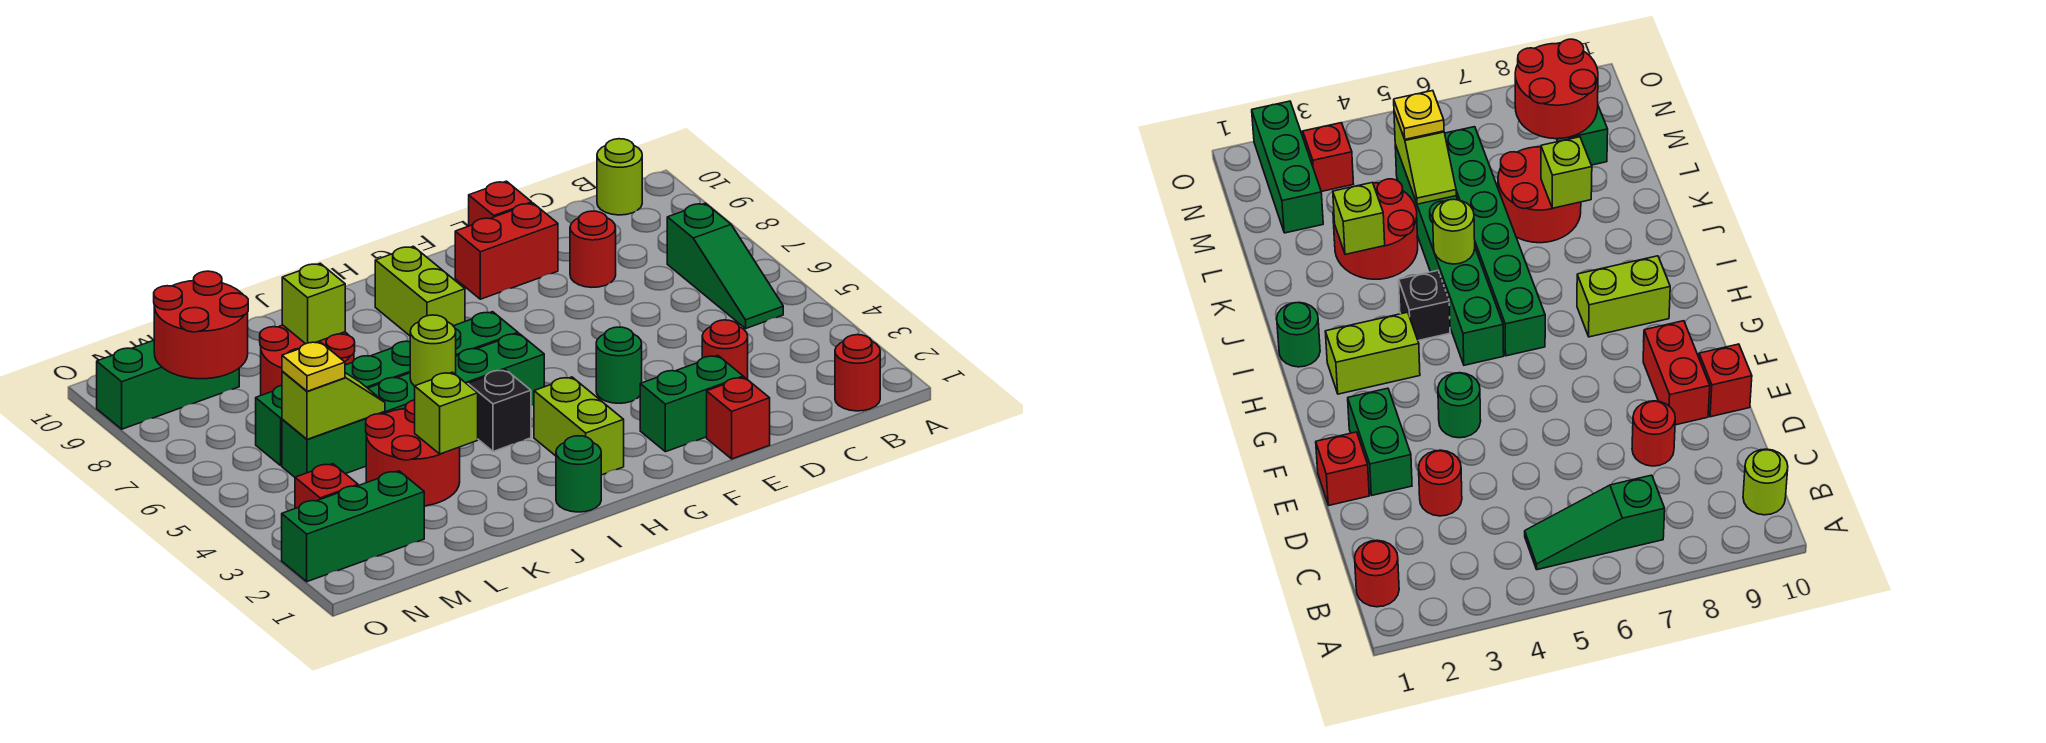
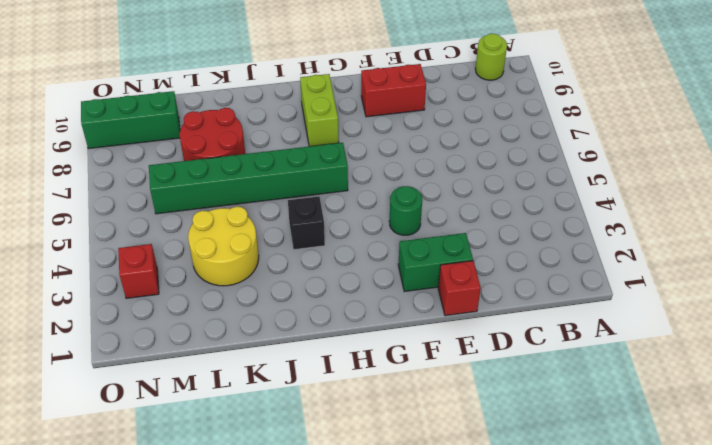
yellow 2x2 round brick [188,207,259,286] -> red 2x2 round brick [366,400,460,506]
none -> red 1x1 round brick [835,335,880,411]
none -> green 1x3 slope [667,203,783,328]
none -> red 1x1 round brick [702,320,748,380]

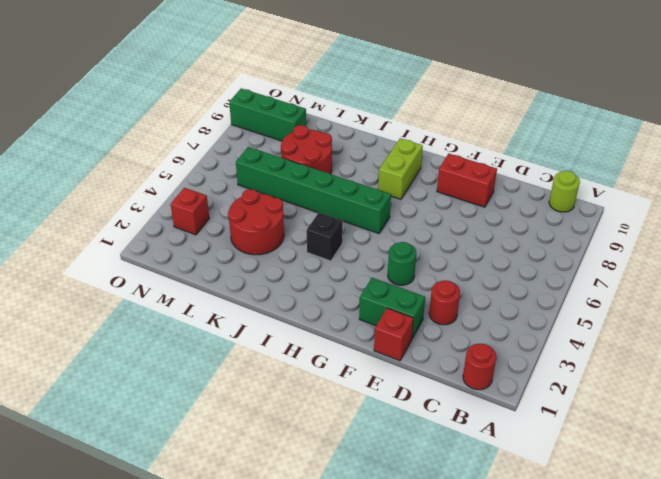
none -> green 1x3 slope [667,203,783,328]
none -> red 1x1 round brick [570,211,616,287]
none -> red 1x1 brick [469,181,532,226]

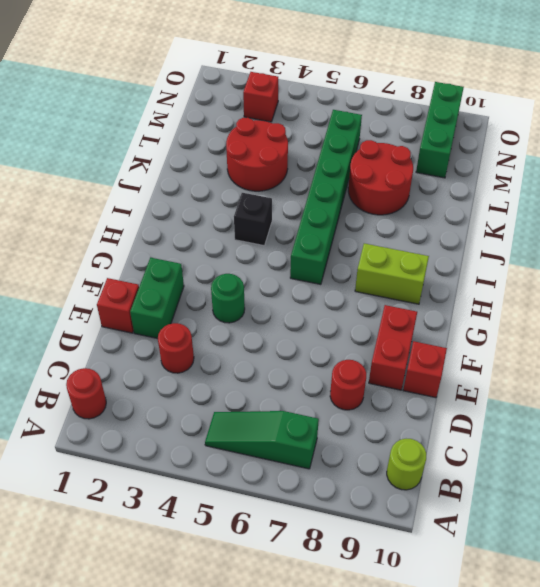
none -> lime 1x2 brick [534,377,624,475]
none -> green 1x6 brick [282,334,544,477]
none -> green 1x1 round brick [556,436,601,512]

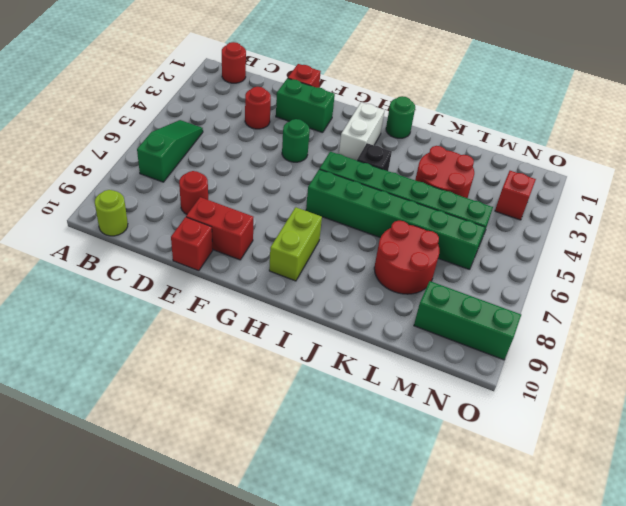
white 1x2 brick [339,102,385,160] -> lime 1x2 brick [534,377,624,475]
none -> green 1x3 brick [282,471,424,582]
none -> lime 1x1 round brick [410,315,456,386]
none -> lime 1x1 brick [415,372,478,454]

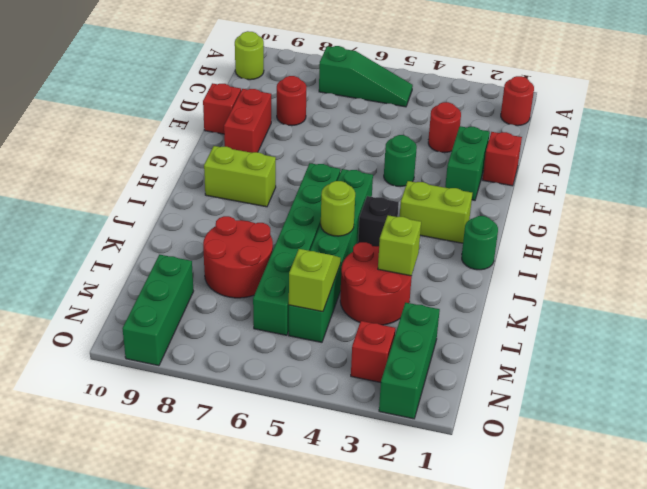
none -> lime 1x1 brick [282,263,345,344]
none -> red 2x2 round brick [154,271,248,379]
none -> yellow 1x1 plate [282,342,345,391]

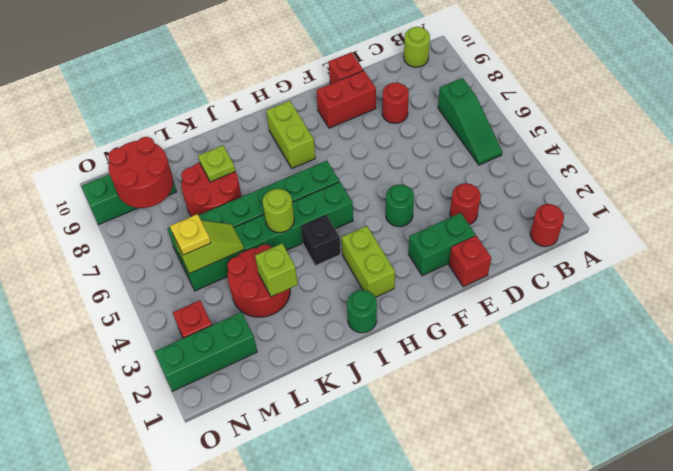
lime 1x1 plate [198,145,235,182] -> lime 1x1 brick [282,263,345,344]

